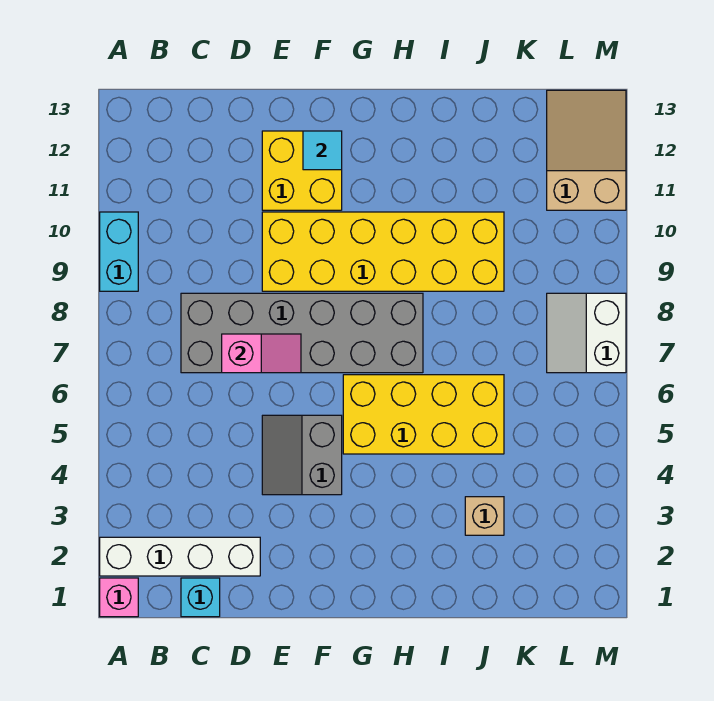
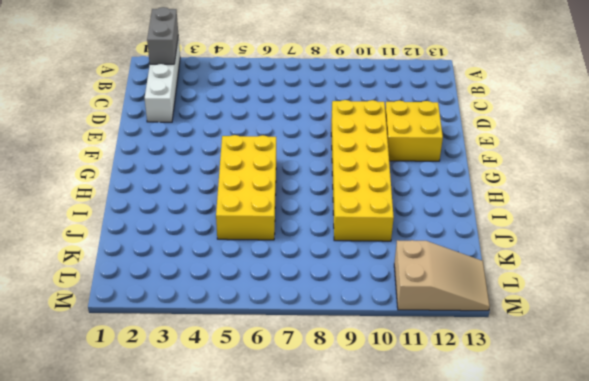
grey 1x2 brick [147,7,178,64] -> none
none -> pink 1x1 brick [100,578,138,617]
none -> cyan 1x2 brick [100,212,138,291]
none -> cyan 1x1 brick [181,578,220,617]

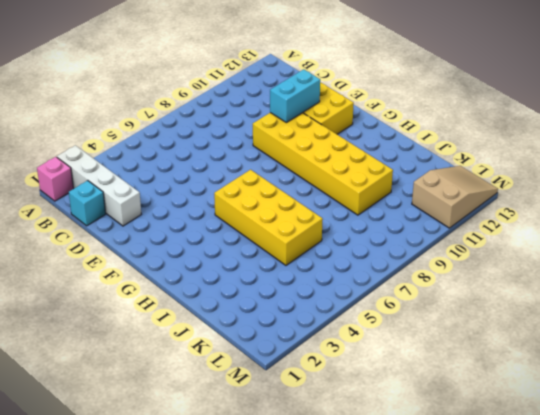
cyan 1x2 brick [270,69,320,123] -> cyan 1x2 brick moved to [100,212,138,291]
none -> grey 2x6 brick [181,293,423,373]
none -> grey 2x2 slope [262,415,342,495]
none -> tan 1x1 brick [465,497,504,535]

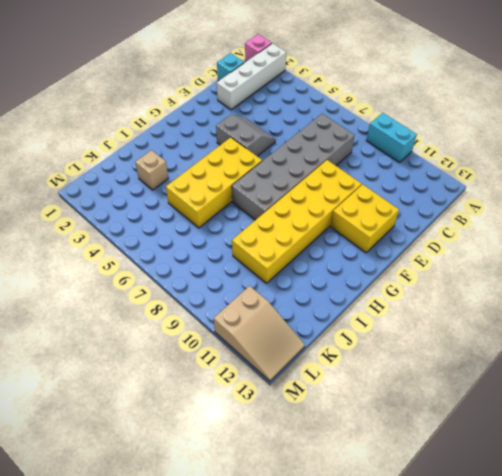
none -> white 2x2 slope [547,293,626,373]
none -> pink 1x2 slope [222,334,301,373]
none -> cyan 1x1 tile [303,131,342,170]

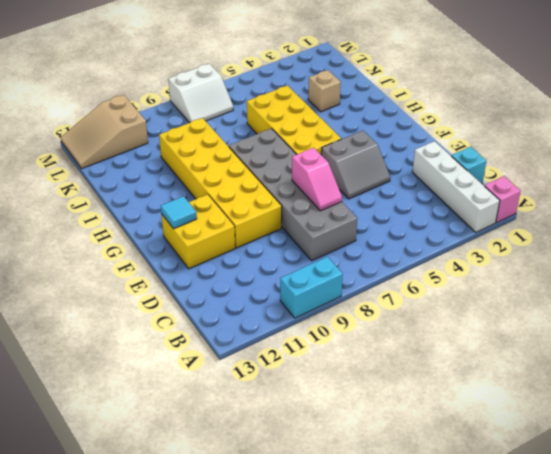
pink 1x2 slope [292,148,342,211] -> pink 1x2 slope turned to [222,334,301,373]

